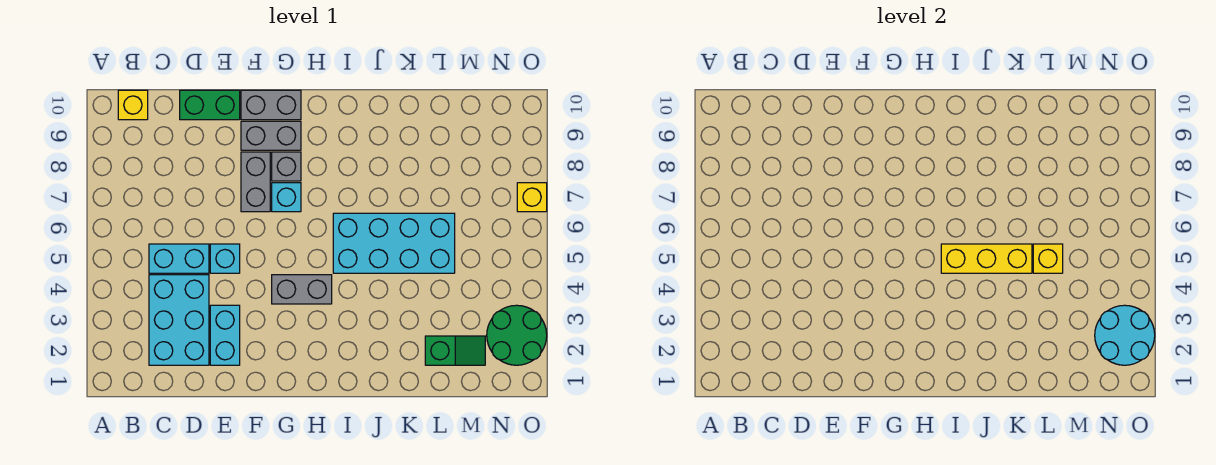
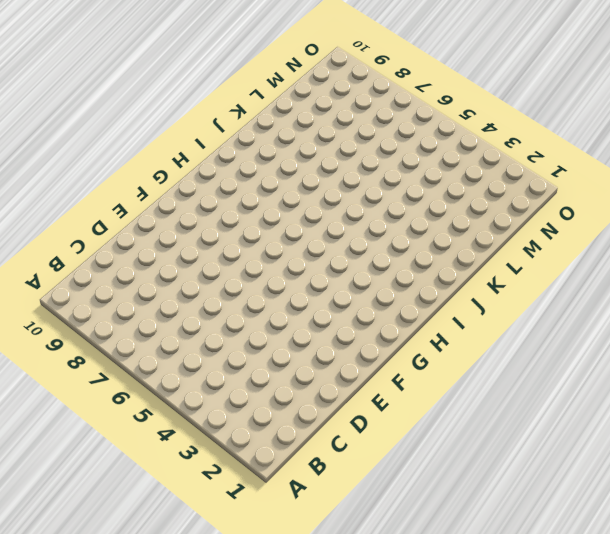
none -> yellow 1x1 brick [118,90,148,120]
none -> cyan 2x3 brick [149,275,209,365]
none -> cyan 1x2 brick [149,244,209,273]

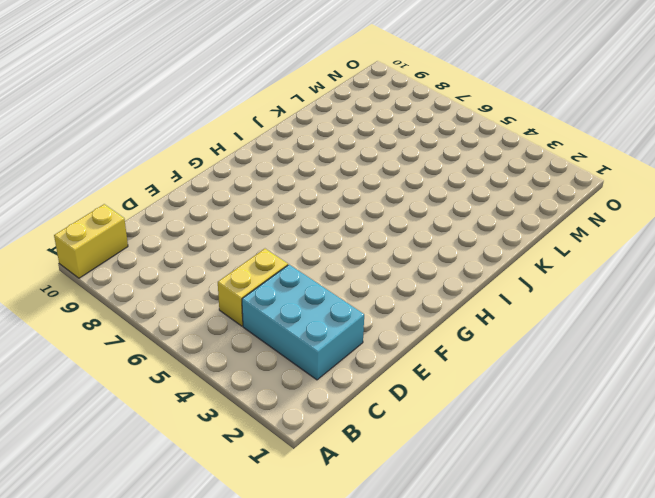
yellow 1x2 brick [54,204,128,278] -> yellow 1x1 brick [118,90,148,120]
yellow 1x2 brick [218,249,288,326] -> cyan 1x2 brick [149,244,209,273]
none -> green 1x2 brick [180,90,240,120]
none -> cyan 1x2 brick [210,305,240,365]
none -> cyan 1x1 brick [210,244,240,273]

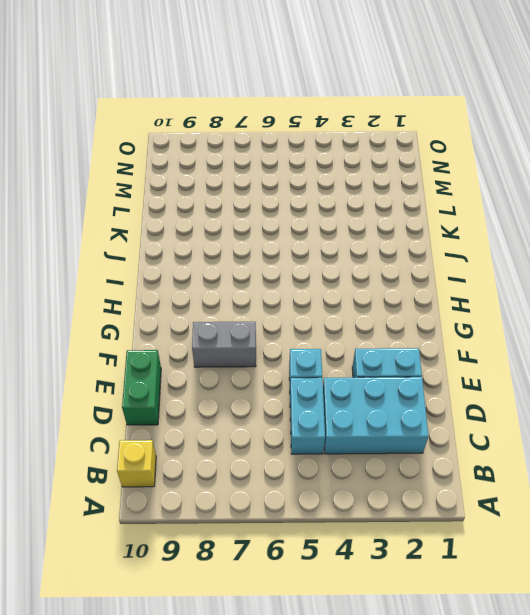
none -> grey 1x2 brick [241,121,301,150]
none -> grey 1x2 brick [241,90,301,120]
none -> grey 1x2 brick [272,275,332,304]

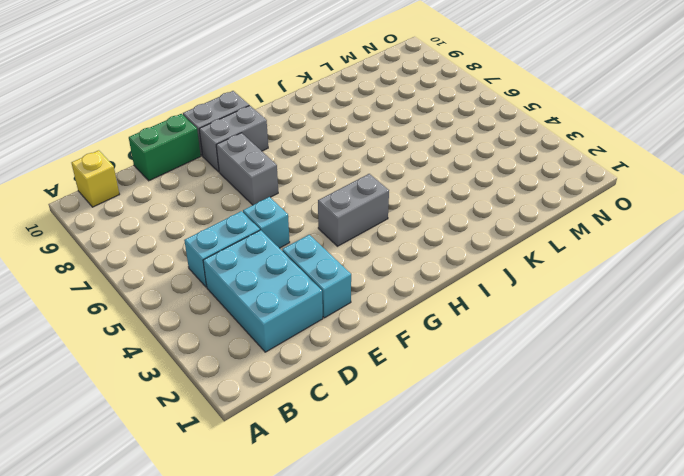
none -> cyan 1x1 brick [272,183,301,212]
none -> grey 1x1 brick [272,152,301,181]
none -> cyan 2x4 brick [333,213,455,273]

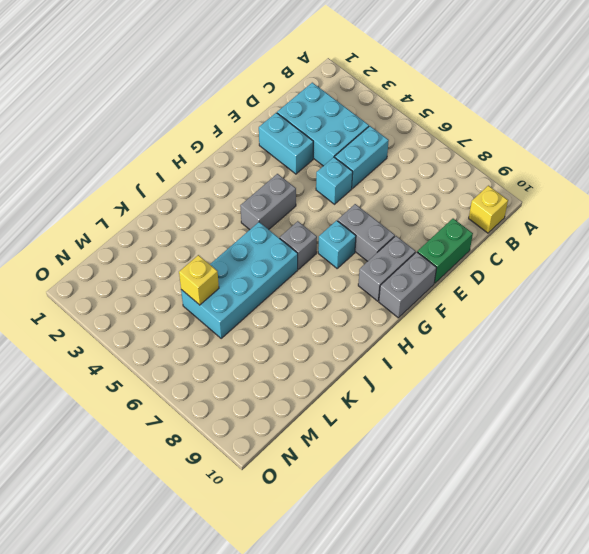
grey 1x1 brick [280,221,317,269] -> grey 1x1 brick moved to [272,152,301,181]
none -> green 1x2 slope [425,336,485,365]
none -> green 2x2 round brick [487,305,547,365]
none -> yellow 1x1 brick [517,183,547,212]

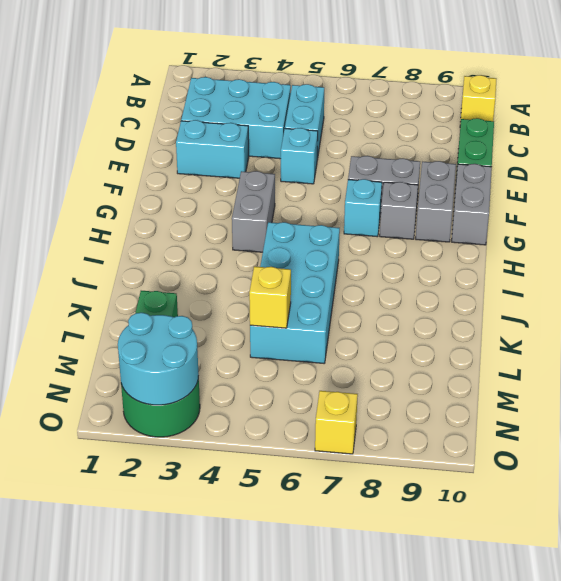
none -> yellow 1x3 brick [941,244,1032,273]

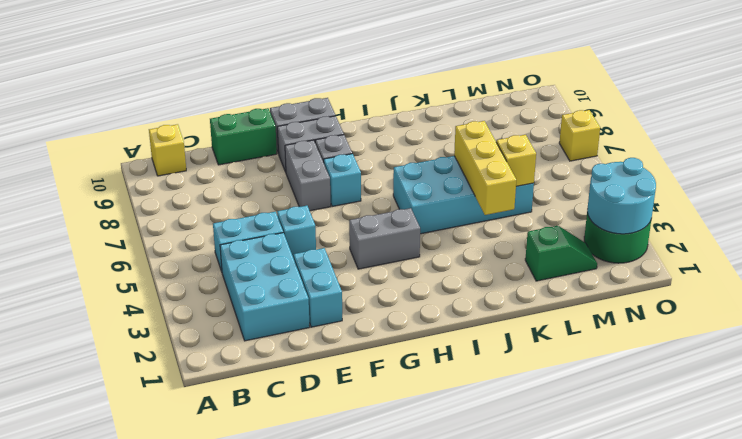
yellow 1x3 brick [454,121,516,215] -> yellow 1x3 brick turned to [941,244,1032,273]

